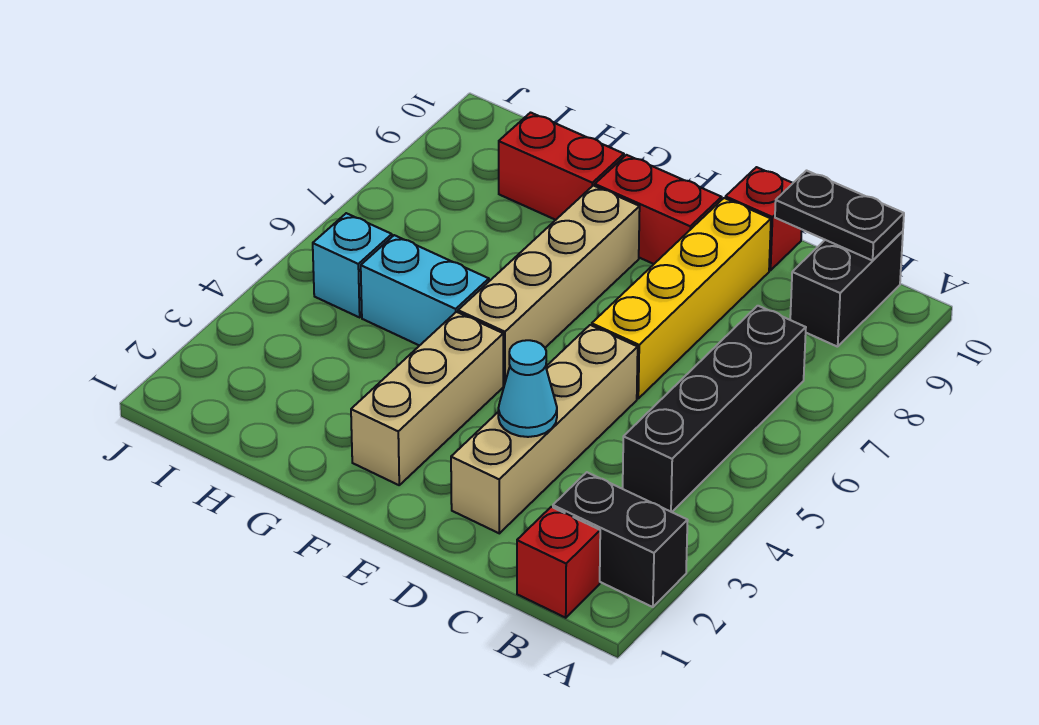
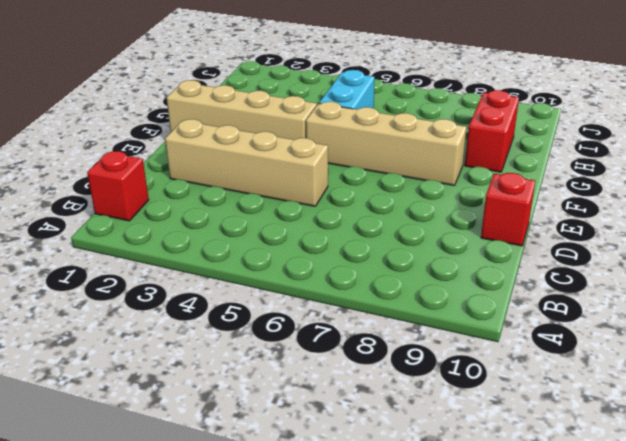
tan 1x4 brick [167,80,317,140] -> tan 1x3 brick [351,312,503,485]
none -> black 1x2 brick [553,472,688,607]
none -> black 1x4 brick [623,306,806,512]
none -> black 1x2 brick [790,231,903,347]

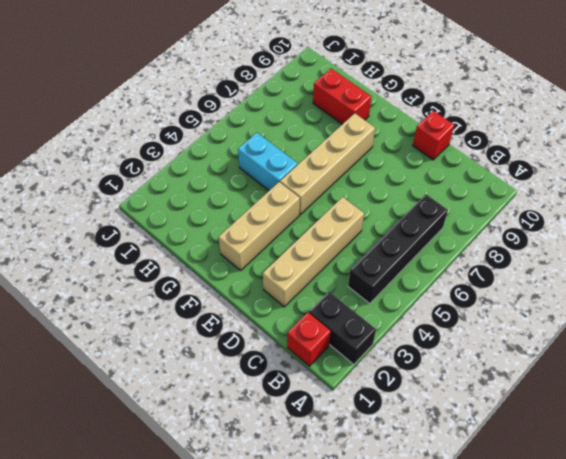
none -> black 1x2 brick [790,231,903,347]
none -> yellow 1x4 brick [592,198,771,398]
none -> red 1x2 brick [595,155,722,264]

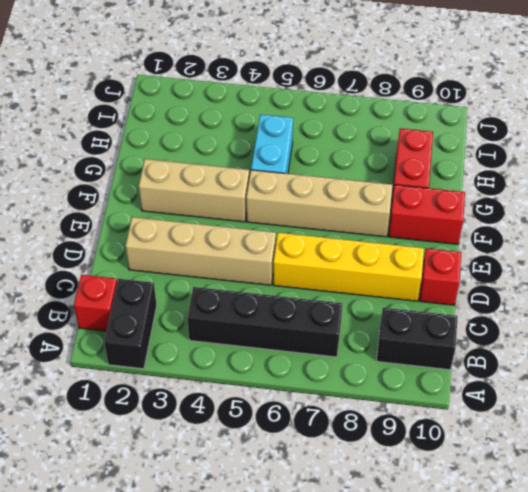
red 1x2 brick [389,185,465,244] -> red 1x2 brick turned to [595,155,722,264]
none -> cyan 1x1 brick [313,213,392,317]
none -> black 1x2 plate [775,171,904,261]
none -> cyan 1x1 cone [498,340,557,437]

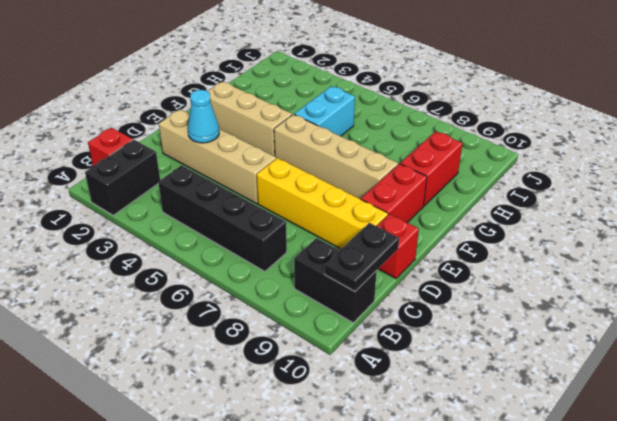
none -> cyan 1x1 brick [313,213,392,317]

